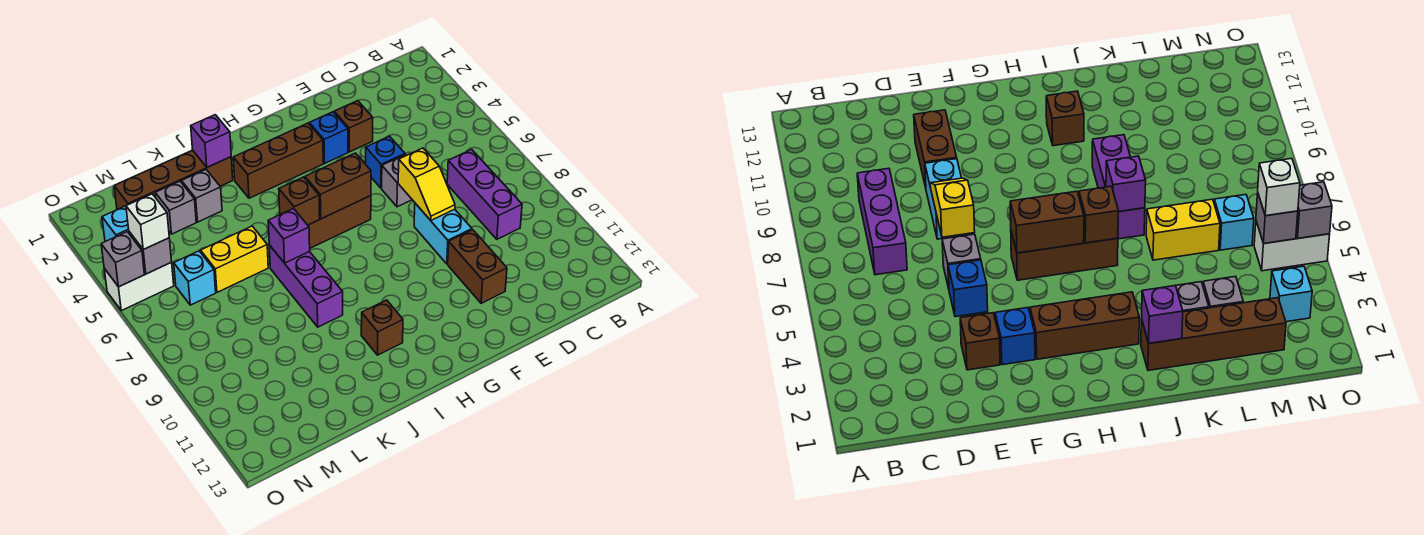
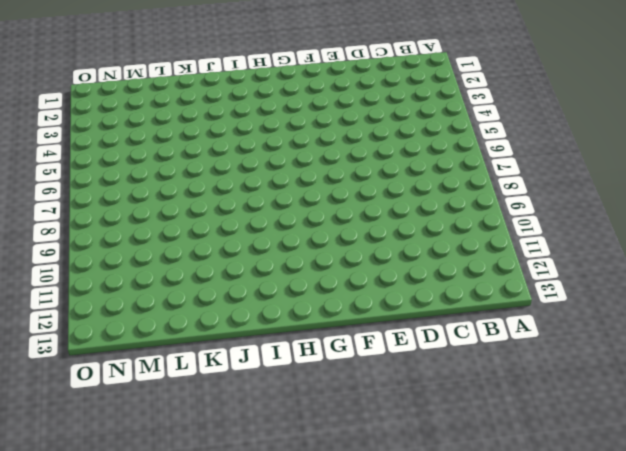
none -> purple 1x3 brick [447,149,522,239]
none -> brown 1x1 brick [334,101,373,152]
none -> blue 1x1 brick [366,136,405,188]

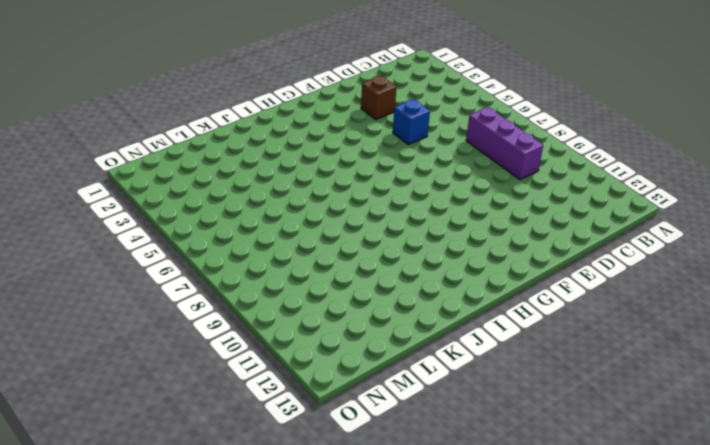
none -> grey 1x1 brick [382,154,412,207]
none -> cyan 1x2 brick [414,203,472,264]
none -> brown 1x2 brick [448,230,507,303]

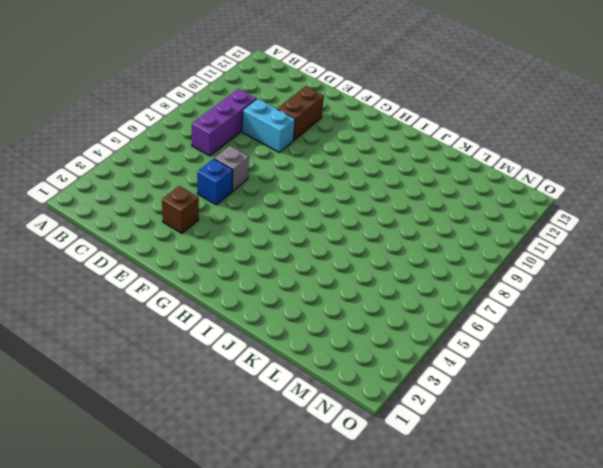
cyan 1x2 brick [242,99,295,152] -> cyan 1x2 brick turned to [414,203,472,264]
none -> blue 1x1 brick [309,112,348,163]
none -> brown 1x3 brick [233,123,323,198]
none -> brown 1x3 brick [280,196,371,248]

